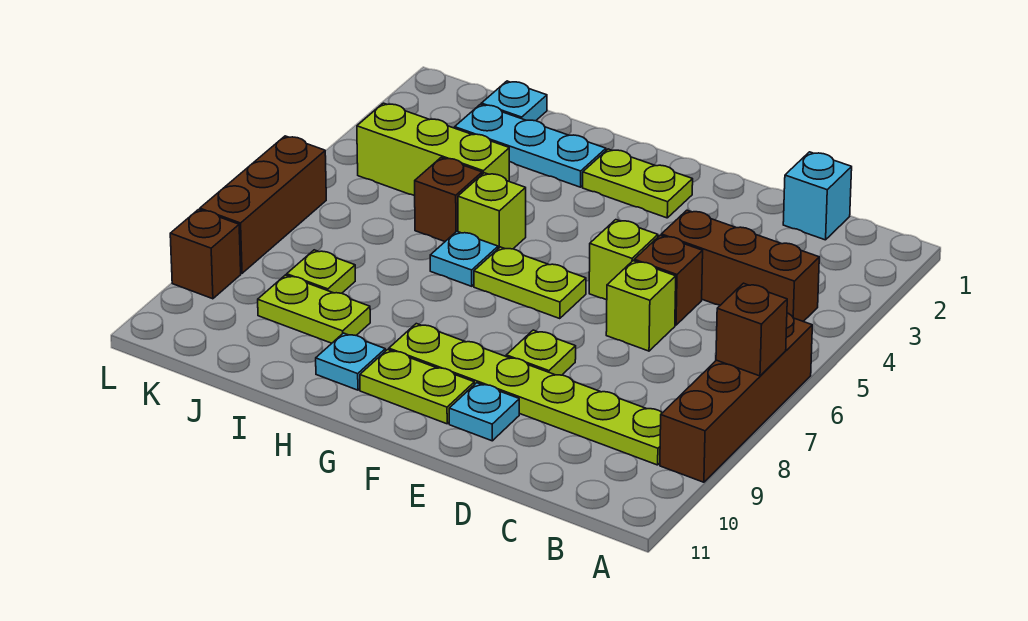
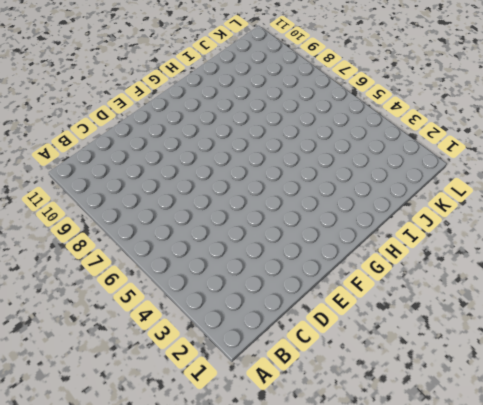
none -> brown 1x4 brick [660,313,812,482]
none -> brown 1x3 brick [661,210,819,321]
none -> lime 1x6 plate [389,324,662,465]

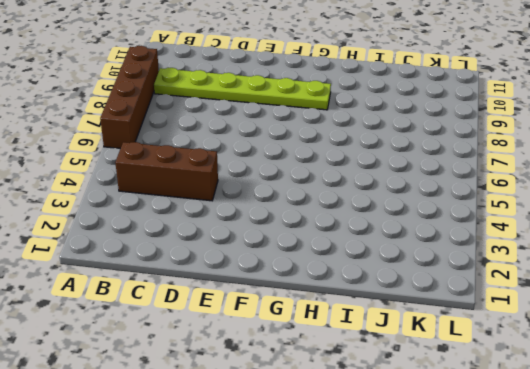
none -> cyan 1x1 brick [783,152,852,240]
none -> brown 1x1 brick [634,235,703,325]
none -> lime 1x1 brick [606,261,676,351]

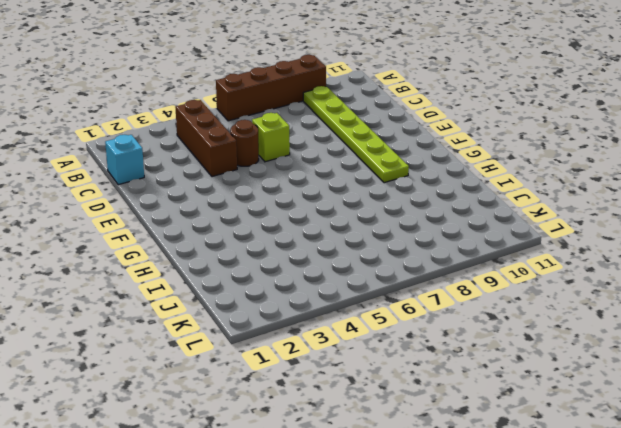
brown 1x1 round brick [230,120,259,166] -> brown 1x1 brick [634,235,703,325]
none -> lime 1x1 brick [589,220,658,300]
none -> lime 1x1 plate [506,330,576,375]
none -> cyan 1x1 plate [449,383,519,441]

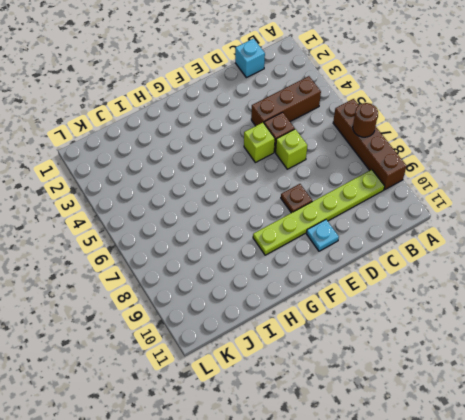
brown 1x1 round brick [353,103,378,137] -> brown 1x1 brick [716,283,787,376]
brown 1x1 plate [281,184,312,213] -> lime 1x1 plate [506,330,576,375]
none -> lime 1x2 plate [583,149,693,218]
none -> lime 1x2 plate [474,247,586,319]
none -> lime 1x2 plate [360,350,474,424]

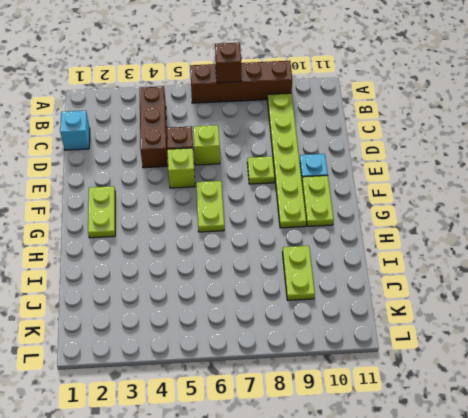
none -> cyan 1x3 plate [455,104,606,187]
none -> lime 1x1 brick [458,173,526,249]
none -> cyan 1x1 plate [430,231,498,286]

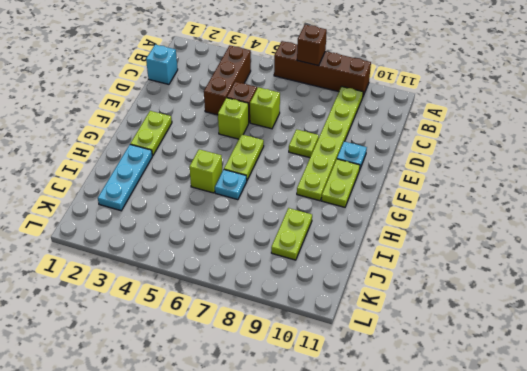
none -> cyan 1x1 plate [316,333,385,390]
none -> lime 1x3 brick [357,103,509,196]
none -> brown 1x1 brick [415,158,482,241]

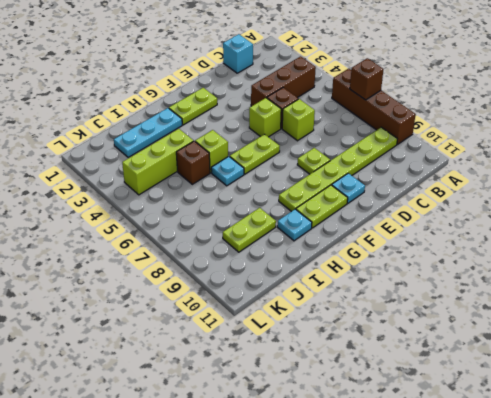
none -> cyan 1x1 plate [481,81,547,121]
none -> lime 1x1 plate [287,250,355,293]
none -> brown 1x3 brick [200,136,326,273]

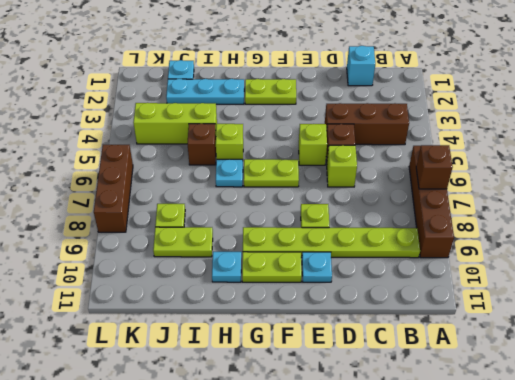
none -> brown 1x1 brick [170,210,241,299]

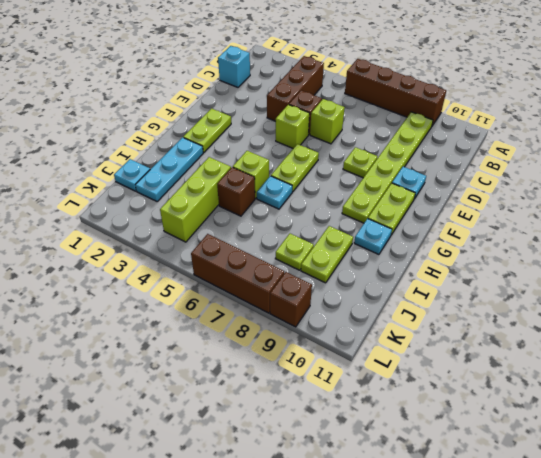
none -> brown 1x1 brick [716,283,787,376]

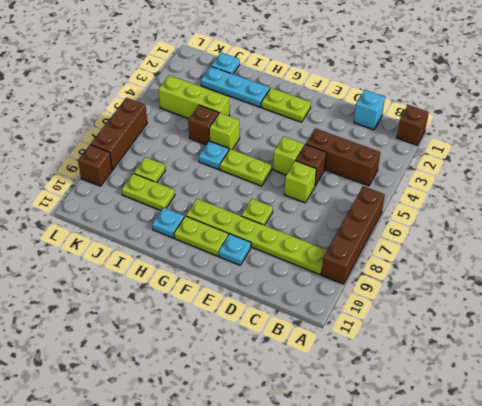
brown 1x1 brick [397,105,429,145] -> brown 1x1 brick moved to [716,283,787,376]

